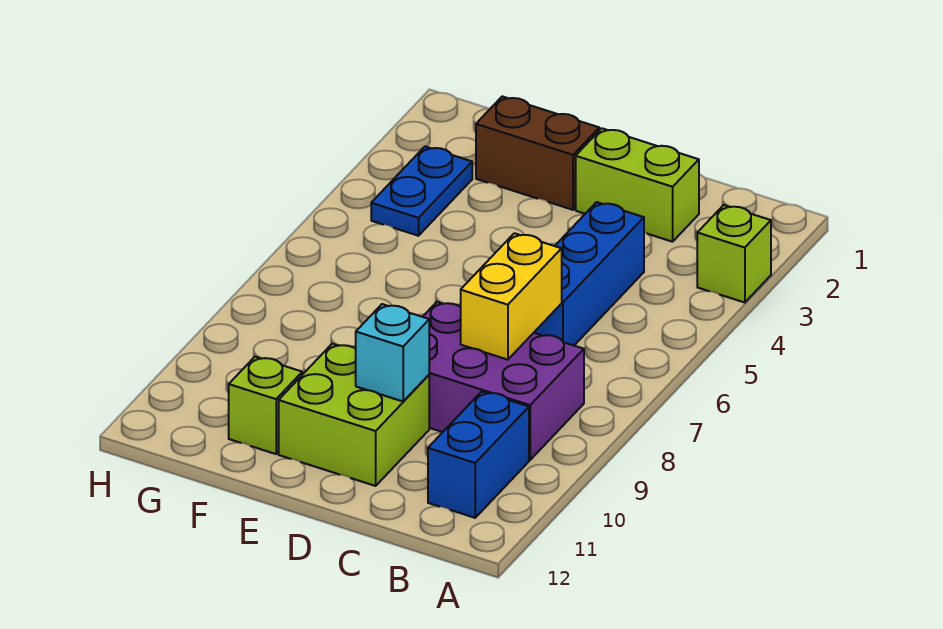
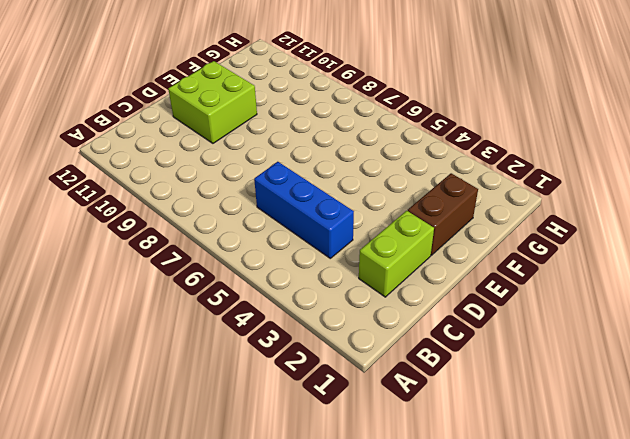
none -> lime 1x1 brick [697,205,771,303]
none -> purple 2x3 brick [423,302,584,460]

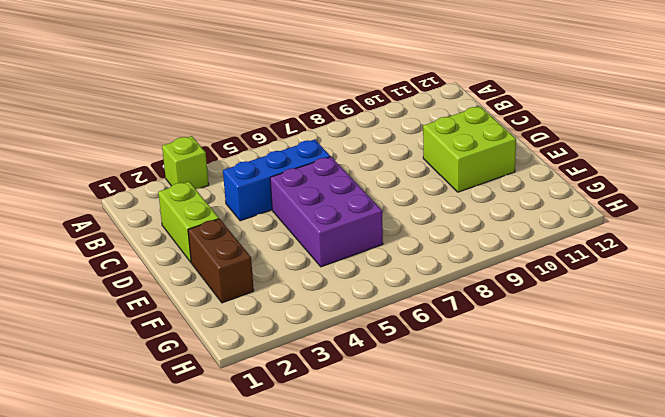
purple 2x3 brick [270,157,383,267] -> purple 2x3 brick moved to [423,302,584,460]
none -> blue 1x2 brick [428,391,529,518]
none -> lime 1x1 brick [229,357,302,454]

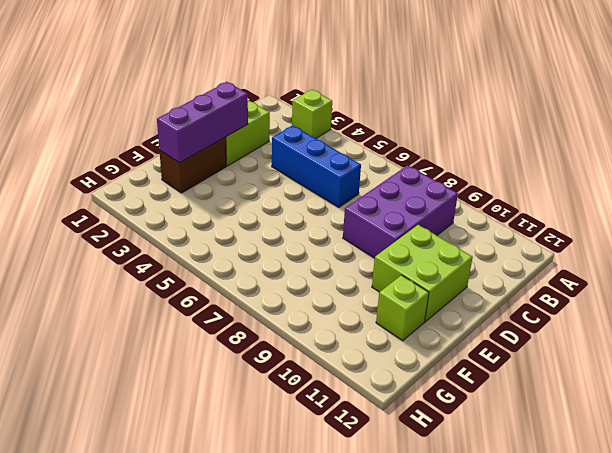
purple 1x3 brick [157,82,248,163] -> none
none -> blue 1x2 brick [428,391,529,518]
none -> blue 1x2 plate [371,147,472,236]

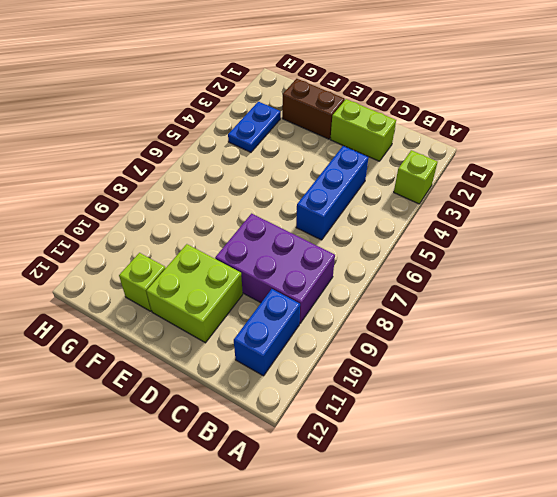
none -> yellow 1x2 brick [461,233,562,360]
none -> cyan 1x1 brick [356,304,429,401]

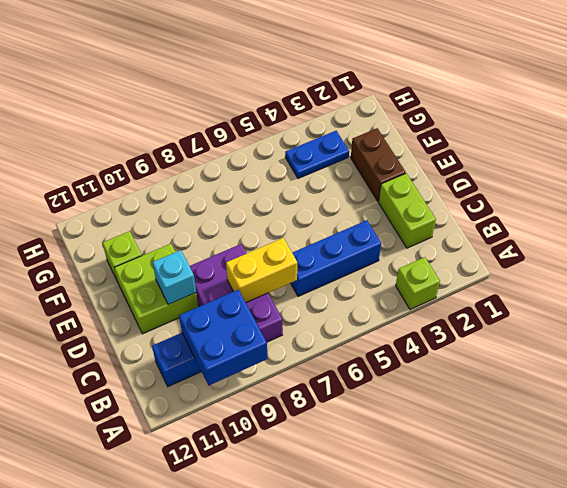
blue 2x2 brick [179,290,267,385] -> none

